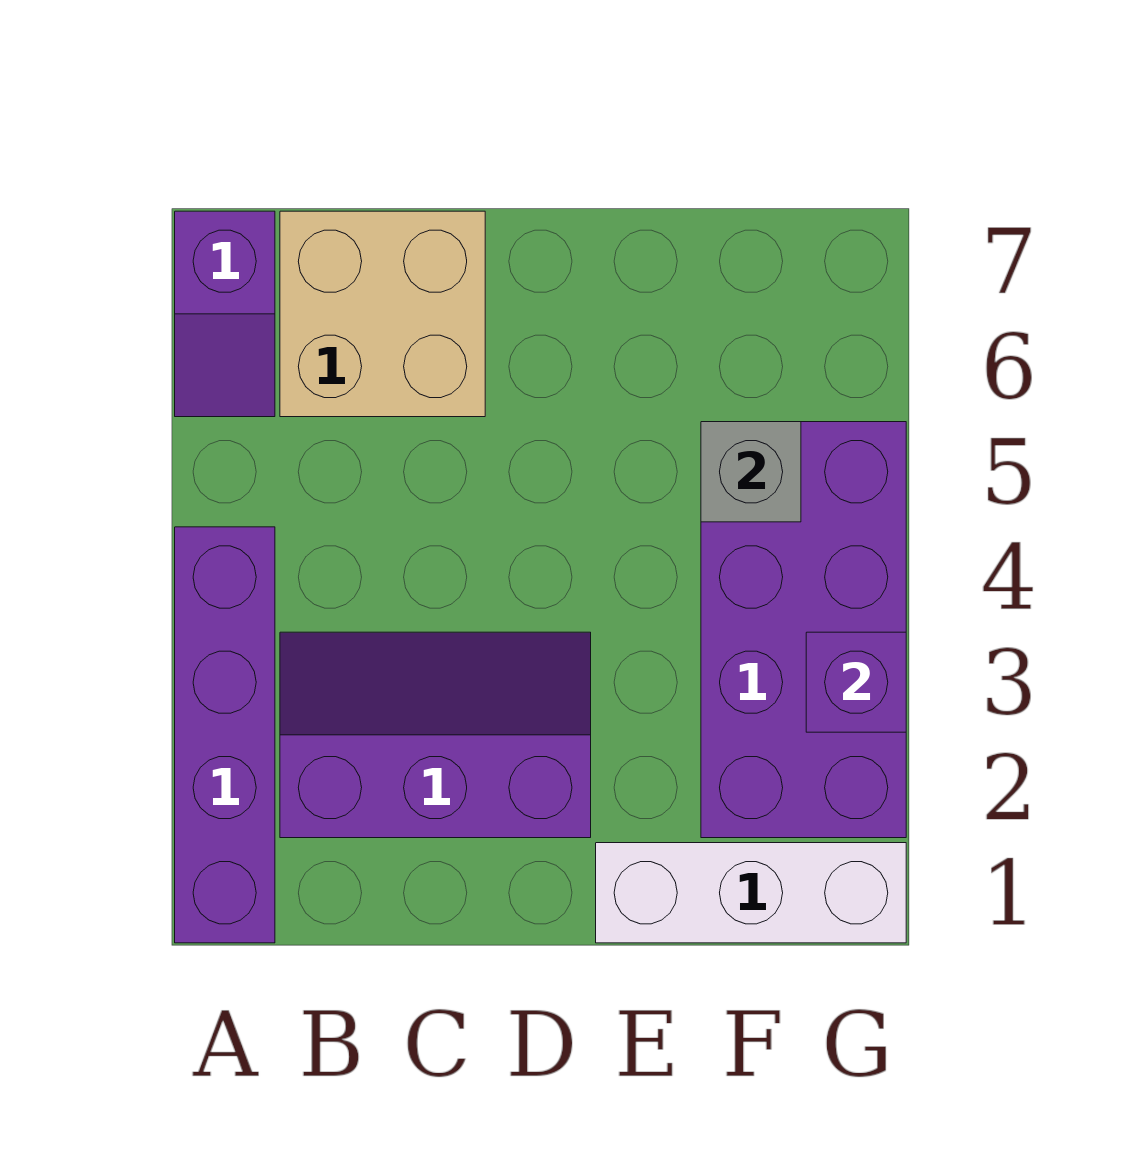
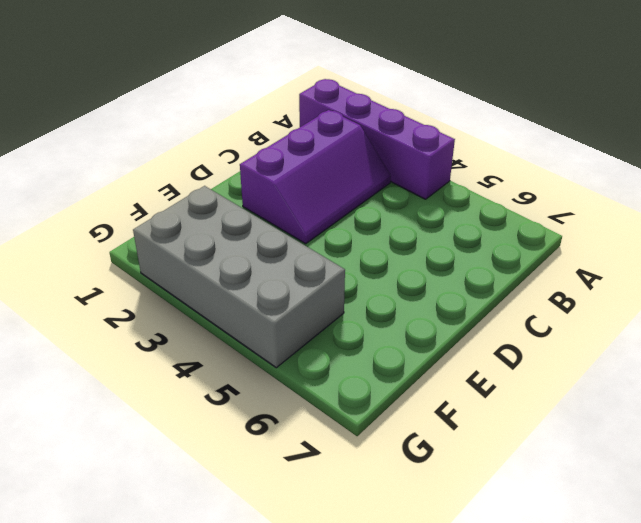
grey 2x4 brick [133,186,345,368] -> purple 2x4 brick [701,422,906,838]
none -> purple 1x2 slope [175,211,275,417]
none -> tan 2x2 brick [280,211,485,417]

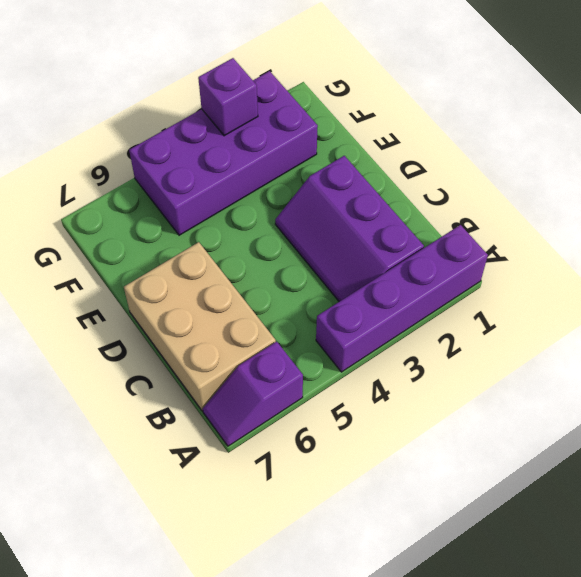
purple 1x2 slope [203,342,303,446] -> purple 1x2 slope turned to [175,211,275,417]
tan 2x3 brick [124,242,276,411] -> tan 2x2 brick [280,211,485,417]
none -> white 1x3 brick [596,843,906,943]
none -> grey 1x1 brick [701,422,801,522]

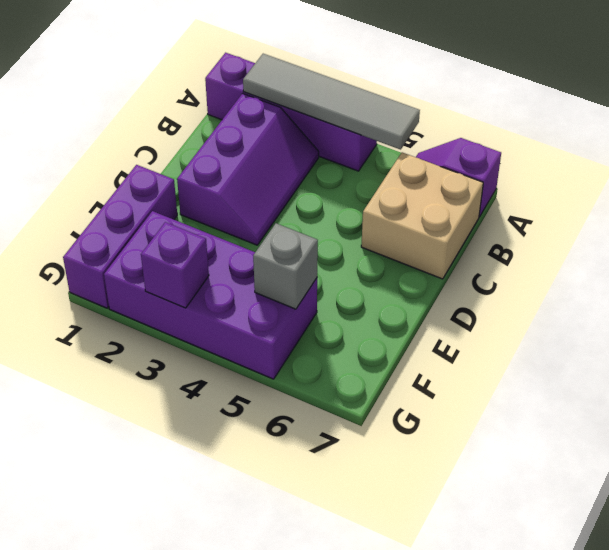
grey 1x4 tile [243,54,420,149] -> none
purple 1x3 brick [63,165,177,308] -> white 1x3 brick [596,843,906,943]

